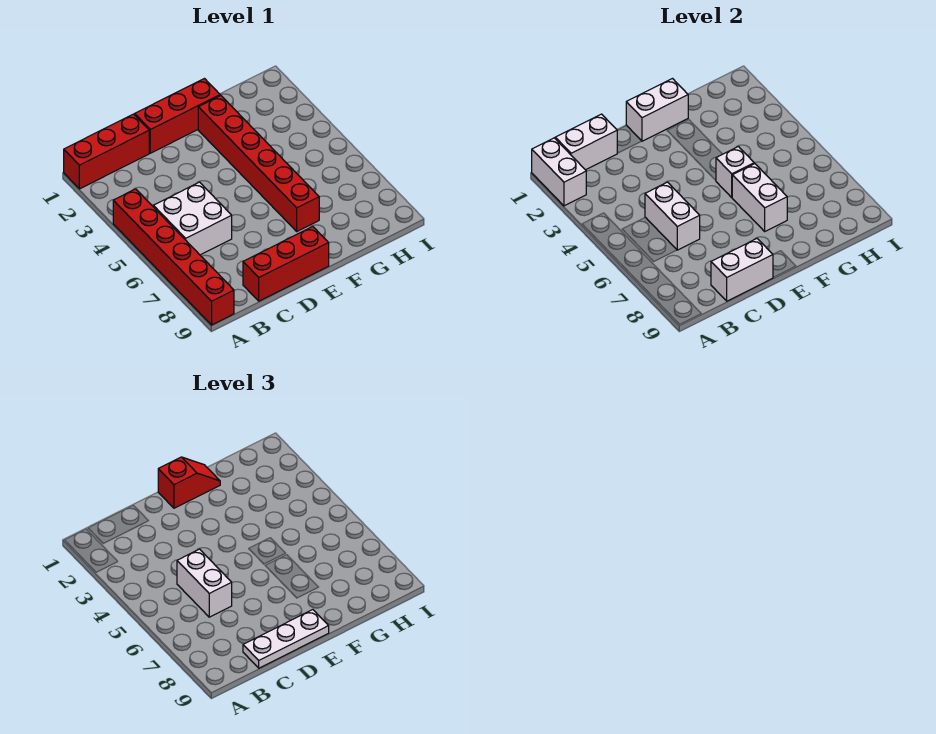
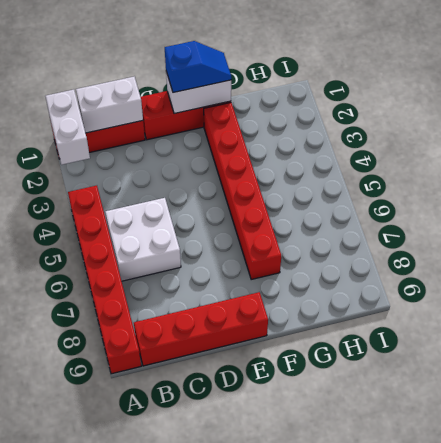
red 1x4 brick [134,292,268,366] -> red 1x3 brick [243,227,329,301]
blue 1x2 slope [165,41,231,93] -> red 1x2 slope [158,457,220,508]
none -> white 1x2 brick [645,182,700,250]
none -> white 1x2 brick [711,239,773,301]
none -> white 1x1 brick [716,147,754,197]

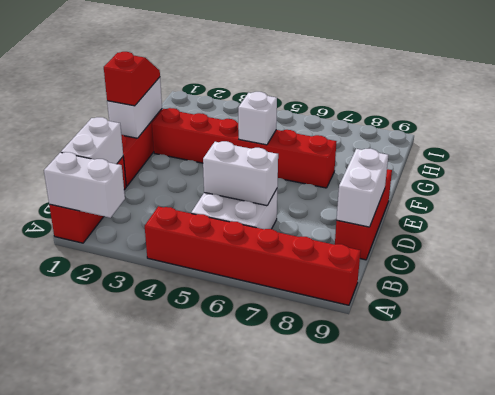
none -> white 1x2 brick [732,164,787,231]
none -> white 1x2 brick [177,549,232,617]
none -> white 1x3 plate [243,610,329,668]

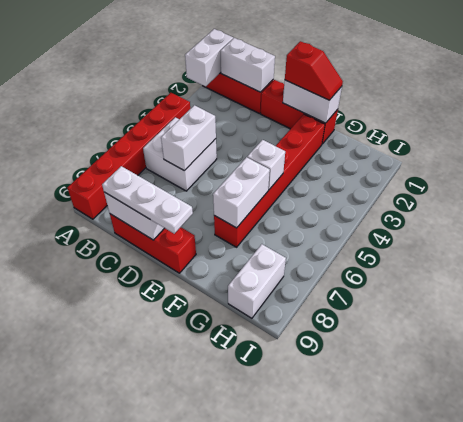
white 1x2 brick [228,244,286,318] -> white 1x2 brick moved to [177,549,232,617]

